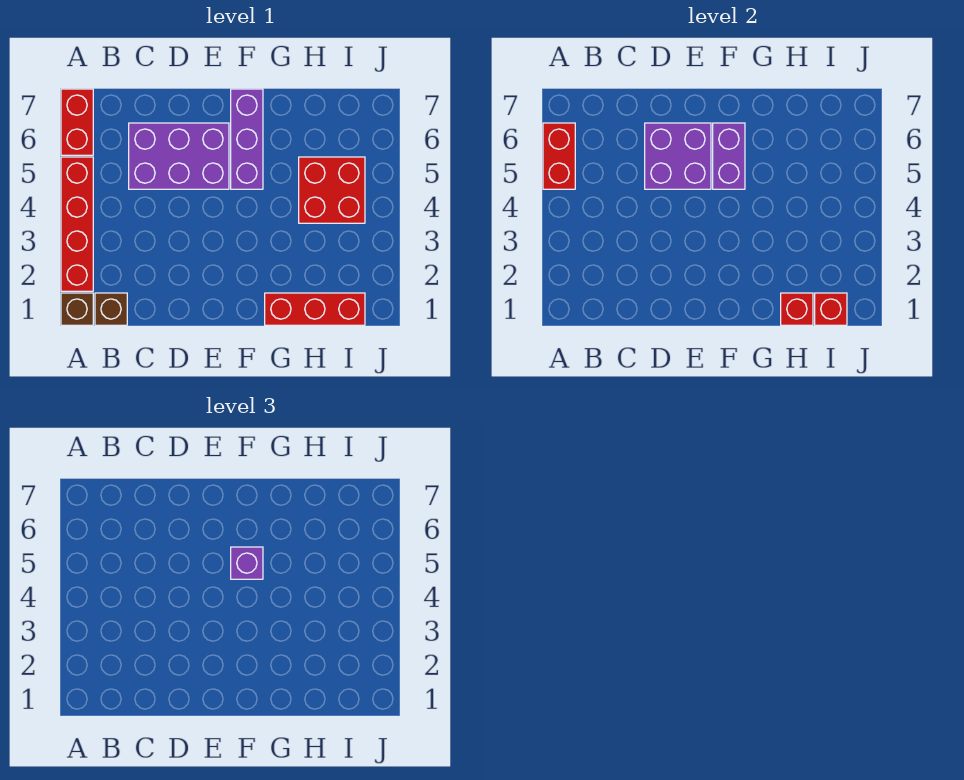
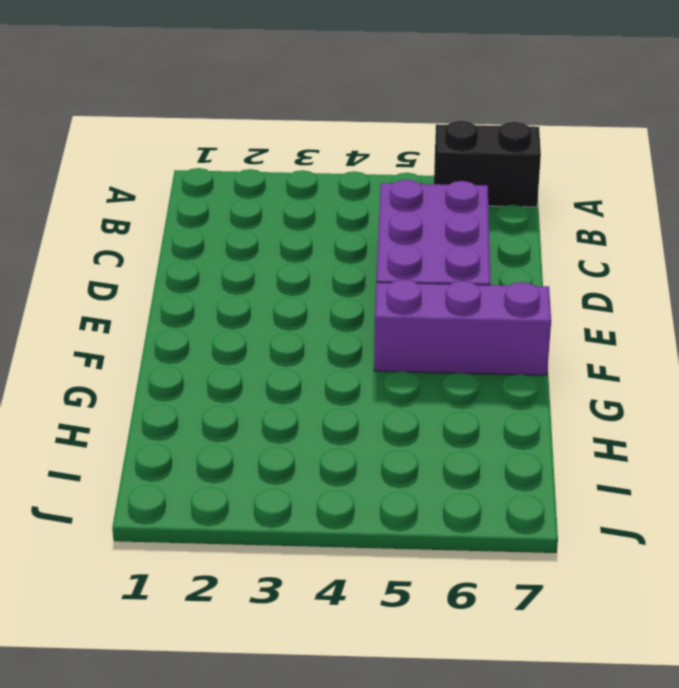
black 1x2 brick [434,121,541,207] -> red 1x2 brick [61,89,93,155]
none -> brown 1x1 brick [61,293,93,325]
none -> red 1x4 brick [61,157,93,291]
none -> brown 1x1 brick [95,293,127,325]

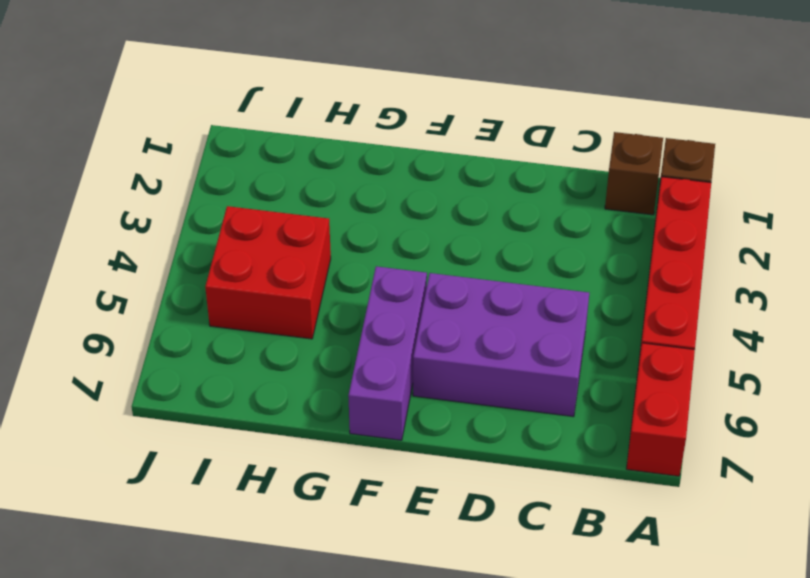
none -> red 1x3 brick [265,293,365,325]
none -> red 1x2 brick [543,123,575,189]
none -> purple 2x2 brick [645,123,711,189]

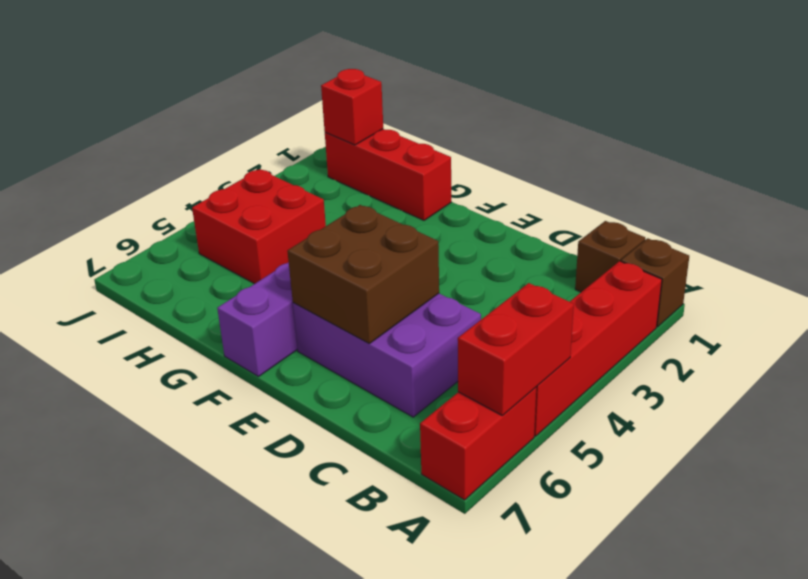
brown 2x2 brick [287,205,439,344] -> purple 2x2 brick [645,123,711,189]
none -> purple 1x2 brick [713,123,745,189]
none -> red 1x1 brick [781,293,813,325]
none -> purple 1x1 brick [231,547,263,579]

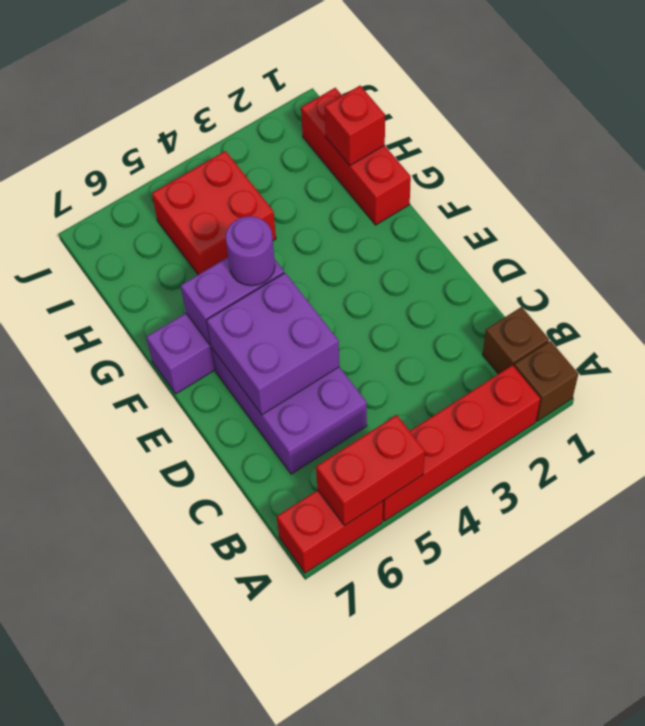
purple 1x1 round brick [225,216,275,286] -> purple 1x1 brick [231,547,263,579]
none -> red 1x1 brick [815,293,847,325]

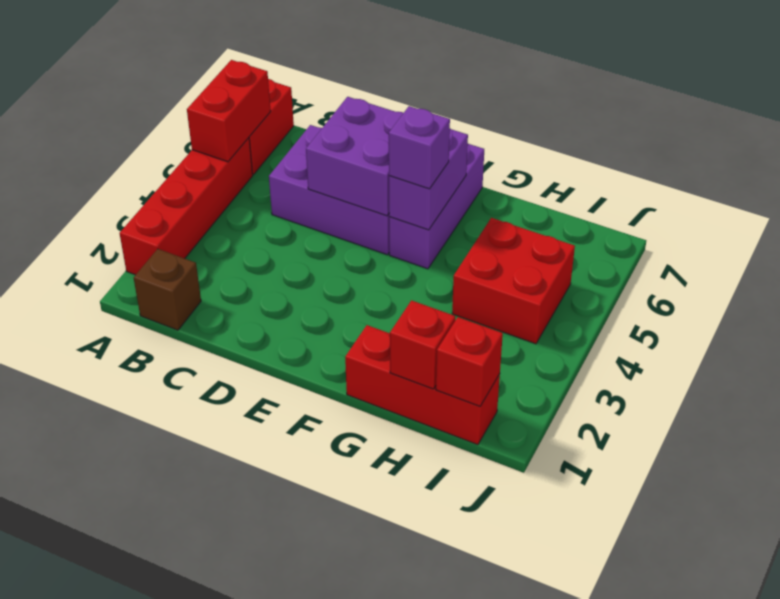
none -> brown 1x1 brick [61,293,93,325]

